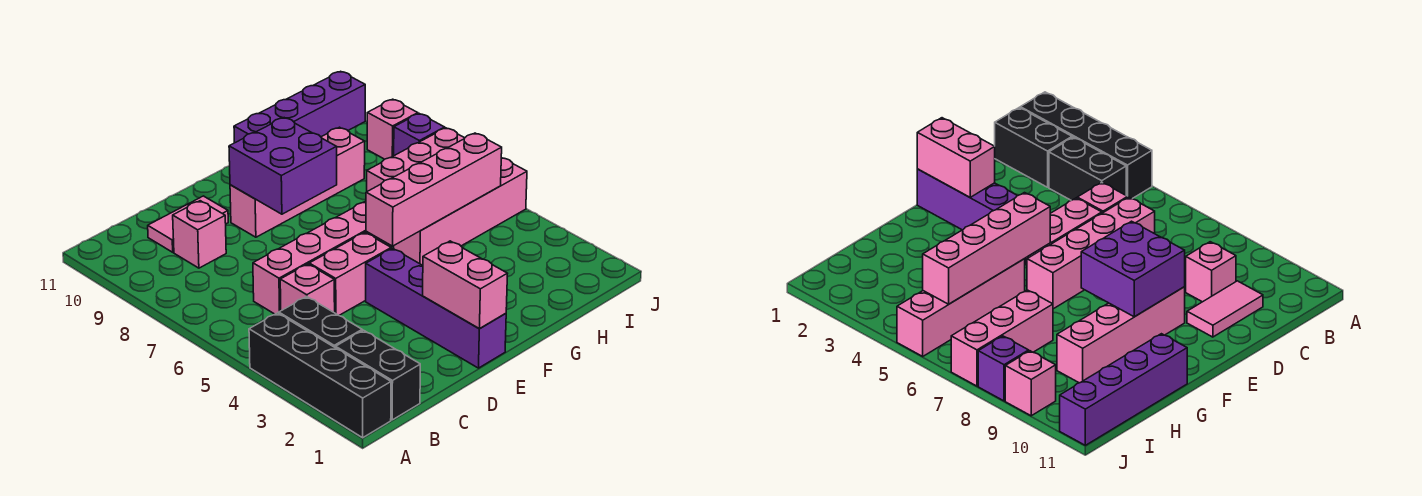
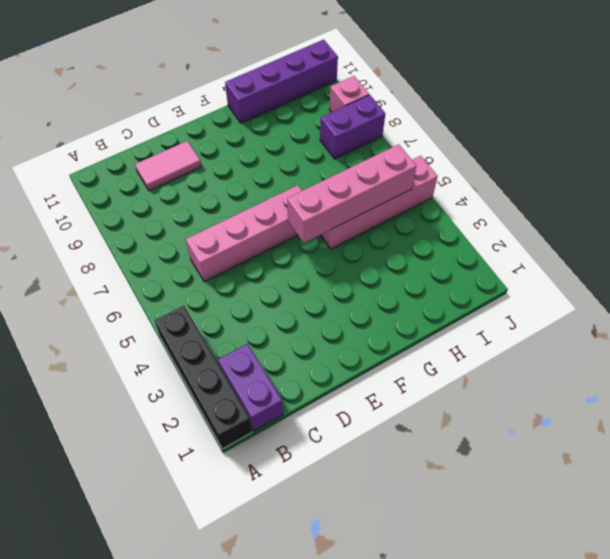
purple 1x2 brick [218,344,283,431] -> black 1x2 brick [336,330,420,420]
purple 1x2 brick [320,95,385,159] -> purple 1x1 brick [394,114,445,156]
none -> black 1x2 brick [279,297,362,348]
none -> pink 1x1 brick [280,264,335,313]
none -> pink 1x1 brick [173,201,226,268]

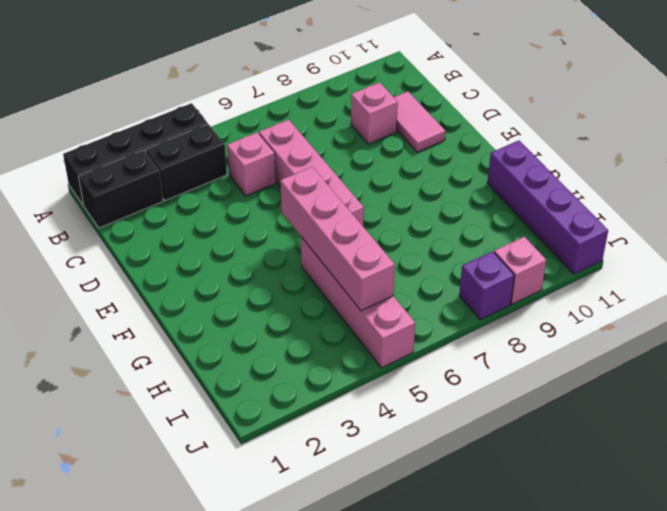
none -> pink 1x2 brick [309,232,391,315]
none -> purple 1x4 brick [366,248,506,368]
none -> pink 1x4 brick [230,127,365,237]

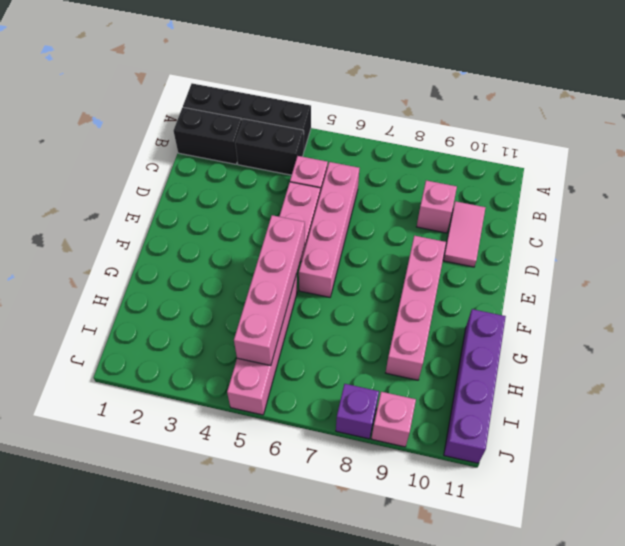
none -> purple 1x4 brick [366,248,506,368]
none -> pink 1x3 brick [367,128,464,191]
none -> pink 1x2 brick [423,241,507,329]

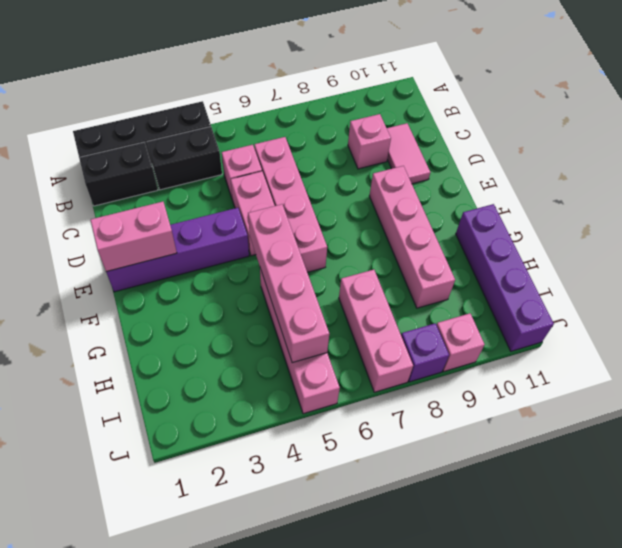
none -> purple 2x2 brick [229,118,337,214]

